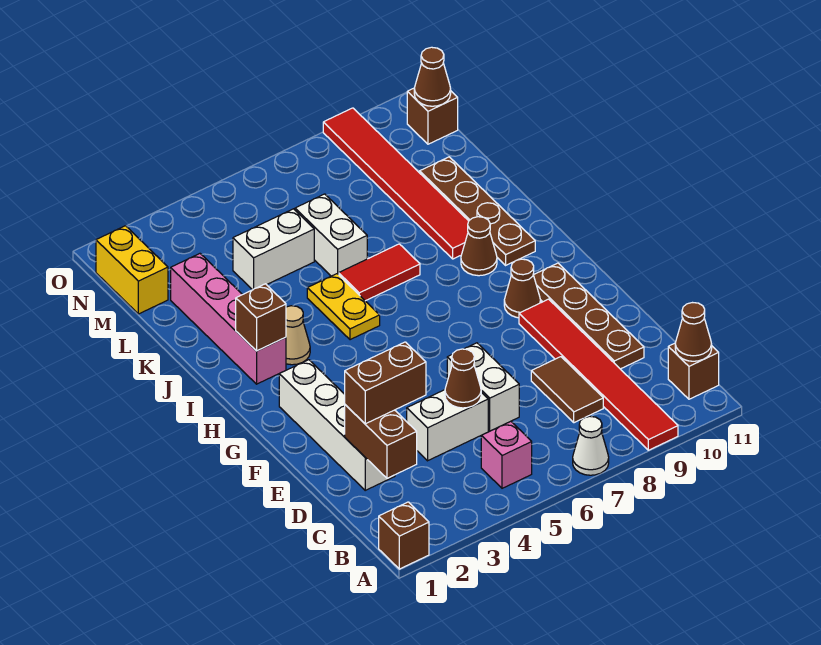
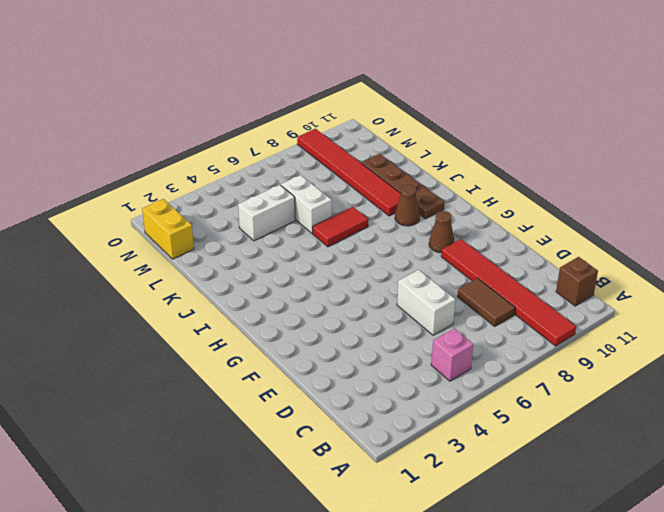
none -> brown 1x1 brick [379,502,429,569]
none -> white 1x1 cone [573,416,609,475]
none -> white 1x4 brick [279,360,395,490]

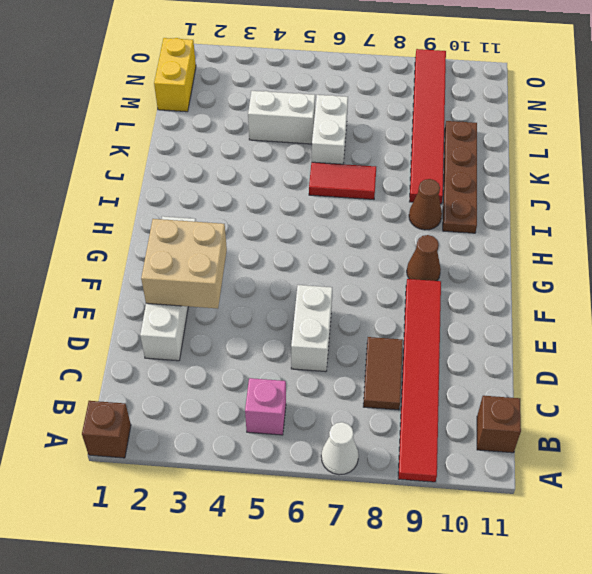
tan 2x2 brick [141,219,227,309] -> none
none -> white 1x2 brick [407,390,488,461]
none -> brown 1x4 plate [534,263,644,369]
none -> pink 1x4 brick [171,254,286,384]

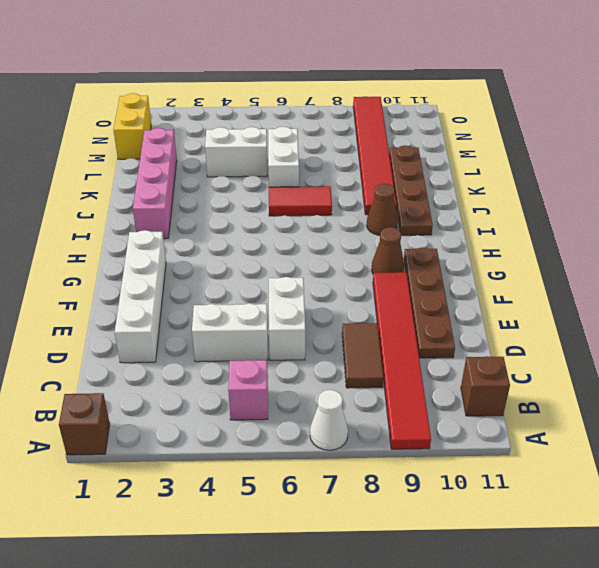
none -> tan 1x1 cone [286,306,310,365]
none -> yellow 1x2 plate [307,274,380,340]
none -> brown 1x1 brick [407,88,458,144]

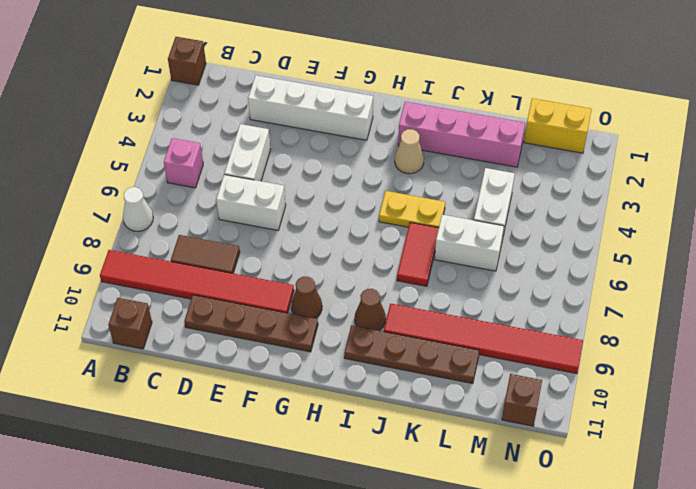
none -> brown 1x1 cone [675,303,712,361]
none -> brown 1x2 brick [345,405,417,478]
none -> brown 1x1 cone [445,349,481,408]

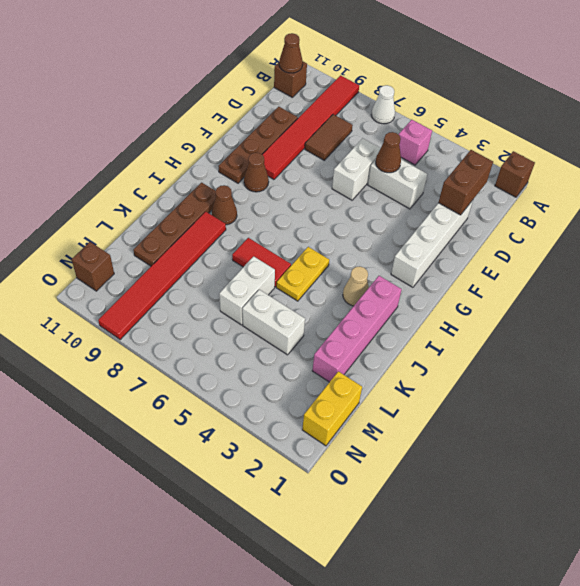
none -> brown 1x1 brick [236,284,286,351]
none -> brown 1x1 cone [414,47,451,106]
none -> brown 1x2 brick [345,342,426,424]

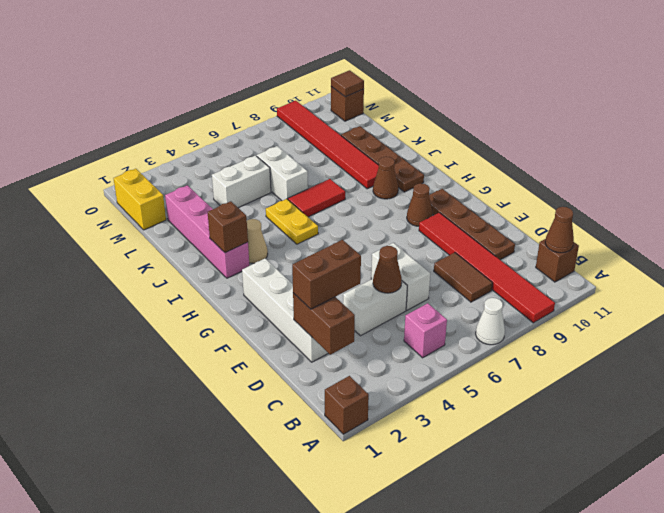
brown 1x1 tile [331,70,364,97] -> brown 1x1 cone [414,47,451,106]

